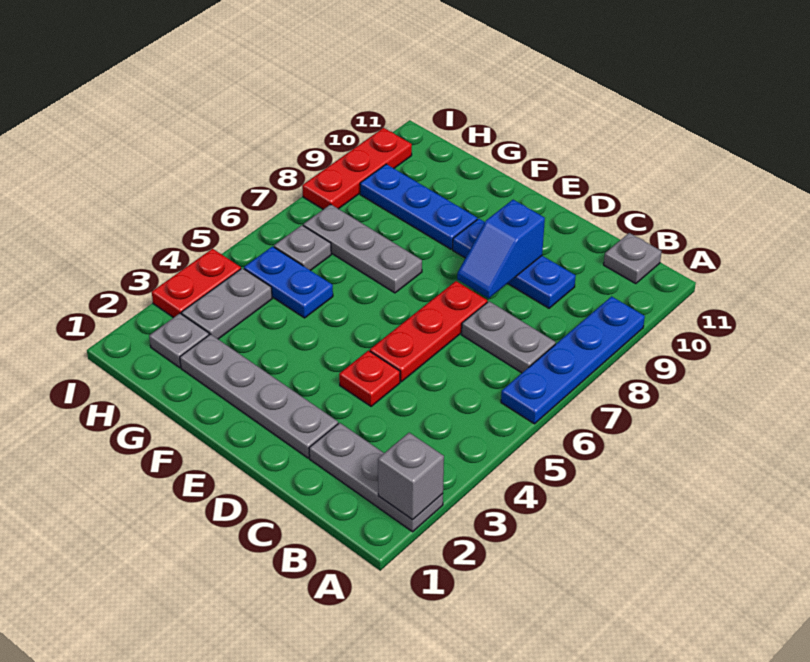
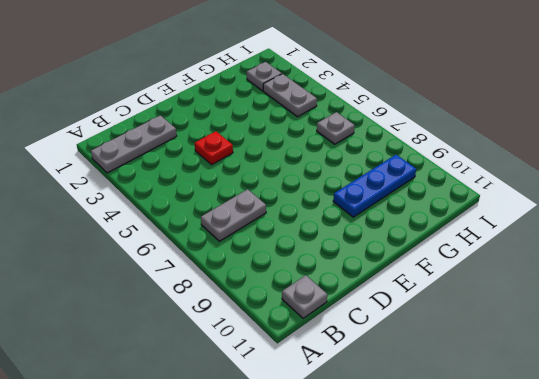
none -> blue 1x4 plate [501,296,645,424]
none -> blue 1x3 plate [453,219,576,308]
none -> grey 1x4 plate [180,334,338,458]

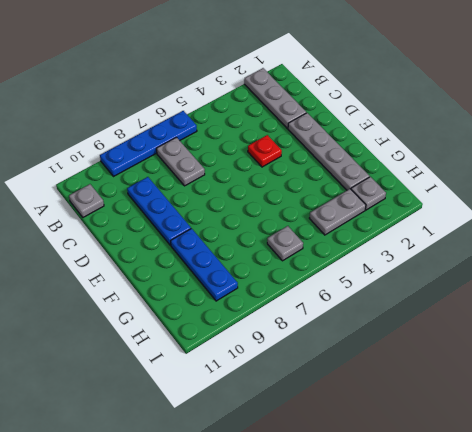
none -> red 1x3 plate [370,281,487,382]
none -> grey 1x3 plate [303,204,422,293]
none -> blue 1x2 plate [244,246,333,318]

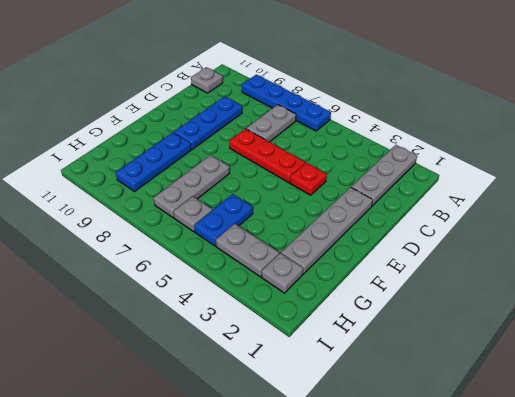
none -> red 1x2 plate [152,249,241,318]
none -> red 1x3 plate [302,128,412,209]
none -> grey 1x1 brick [378,433,444,519]

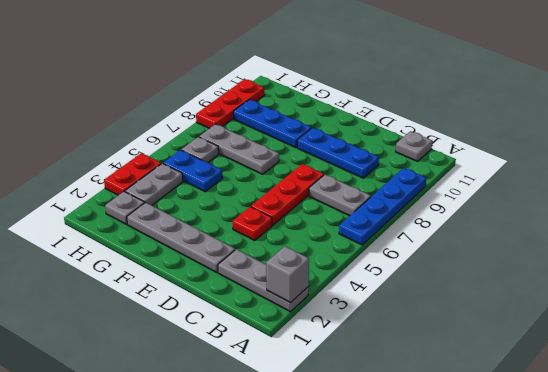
none -> blue 1x2 slope [457,200,545,298]

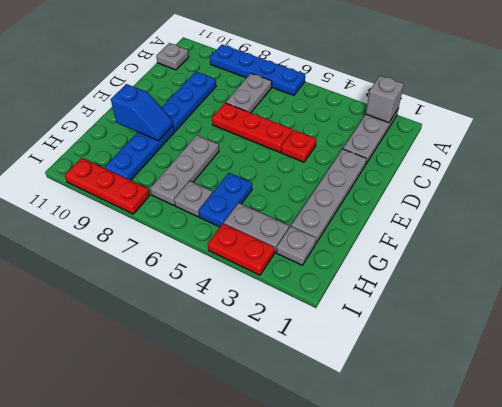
blue 1x2 slope [111,84,173,141] -> blue 1x2 slope moved to [457,200,545,298]

